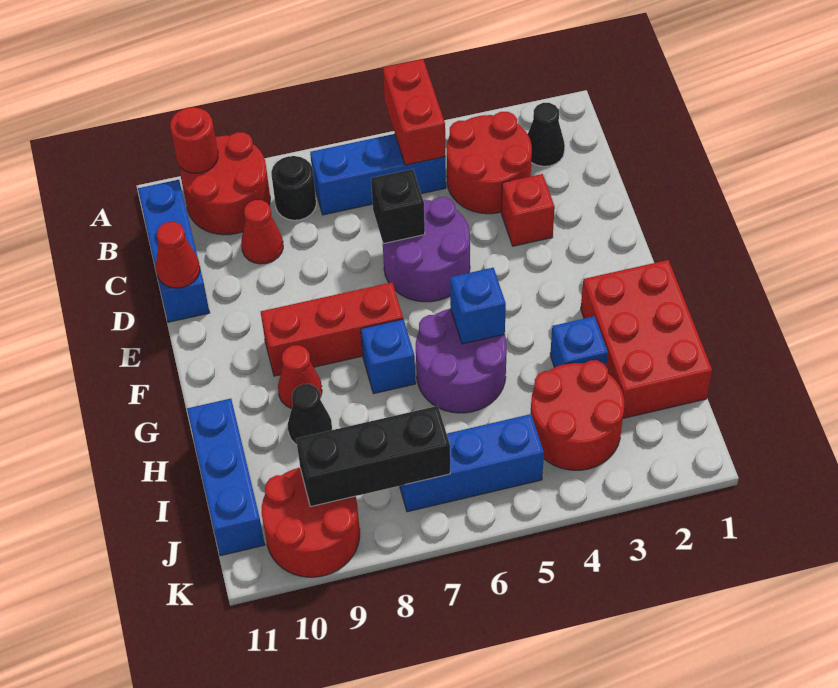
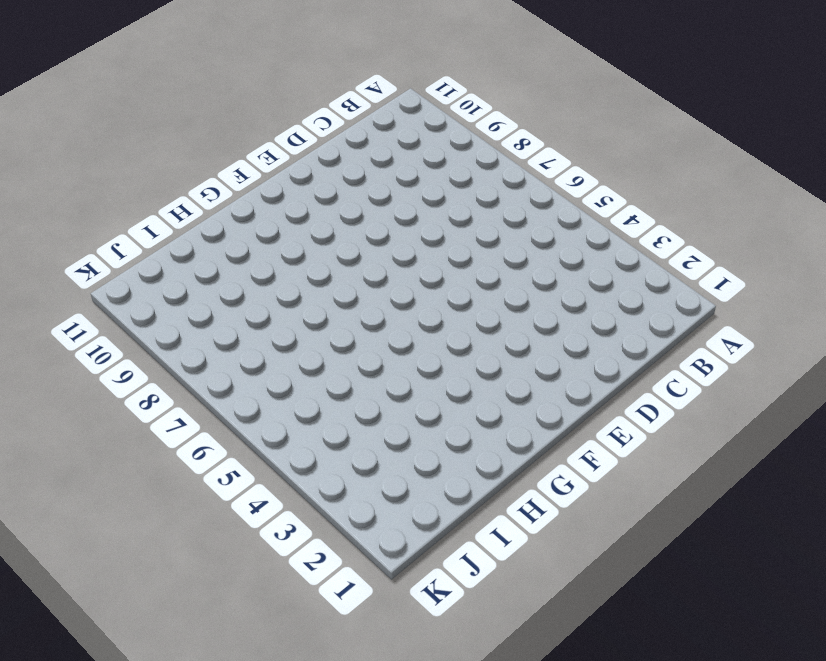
none -> red 2x2 round brick [180,132,270,235]
none -> black 1x1 cone [528,103,565,166]
none -> red 2x2 round brick [446,112,532,214]

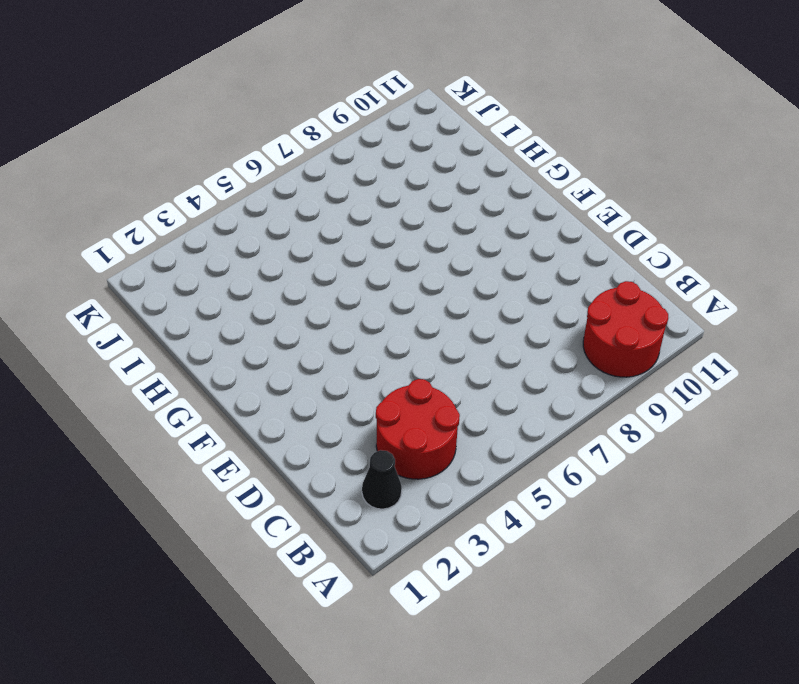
none -> blue 1x3 brick [310,134,446,215]
none -> black 1x1 round brick [271,156,316,220]
none -> blue 1x3 brick [138,180,210,322]

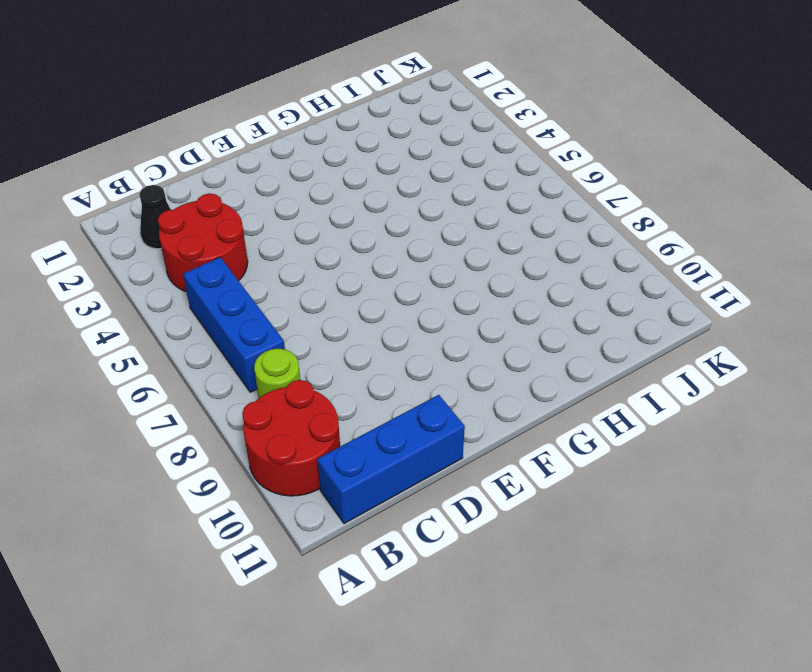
lime 1x1 round brick [254,349,300,398] -> black 1x1 round brick [271,156,316,220]
none -> red 1x1 cone [241,200,283,264]
none -> red 1x1 brick [501,174,555,246]
none -> purple 2x2 round brick [383,197,470,302]

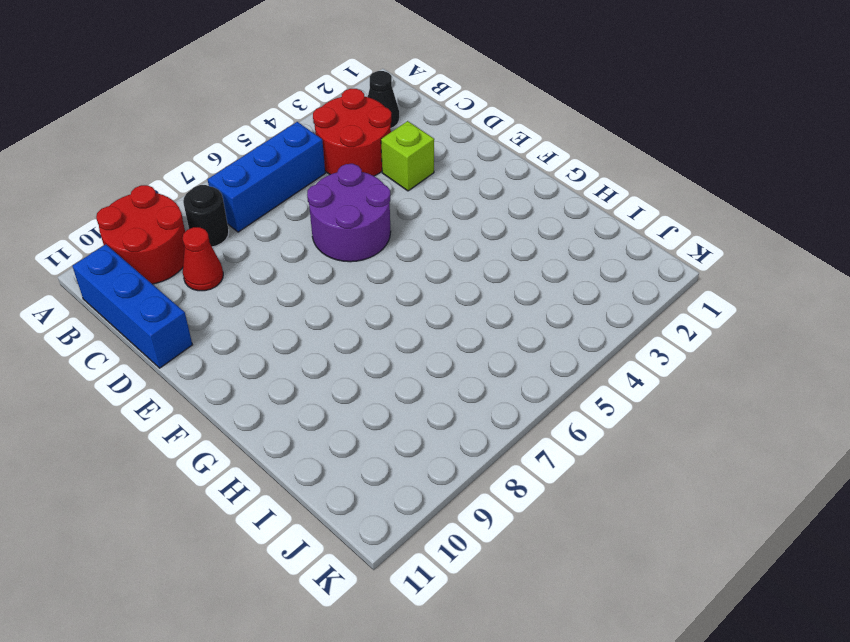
lime 1x1 brick [381,121,434,191] -> red 1x1 brick [501,174,555,246]
none -> red 1x3 brick [261,282,403,376]
none -> red 2x3 brick [581,260,712,418]
none -> purple 2x2 round brick [416,309,507,413]

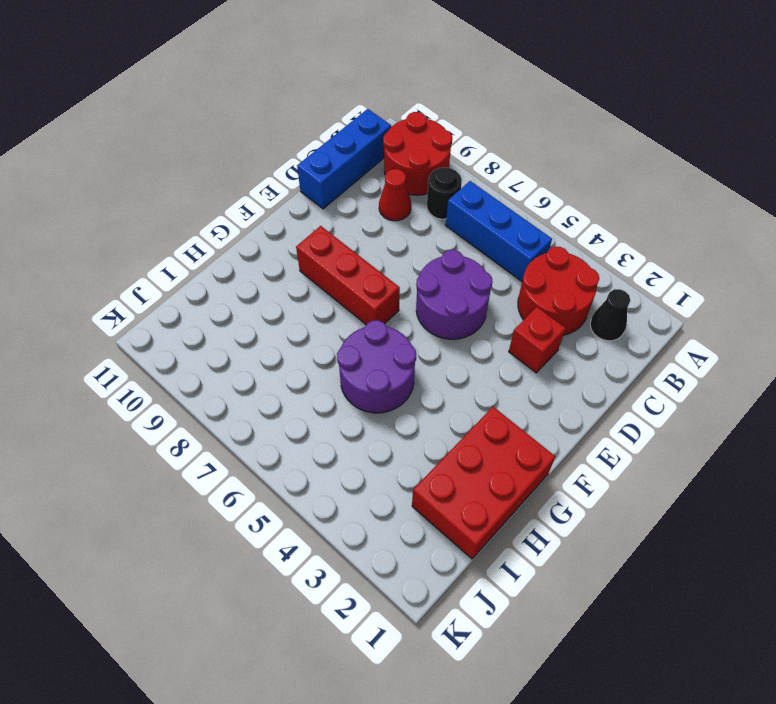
none -> blue 1x1 brick [361,319,416,394]
none -> red 1x1 cone [278,345,322,409]
none -> blue 1x1 brick [550,316,608,368]

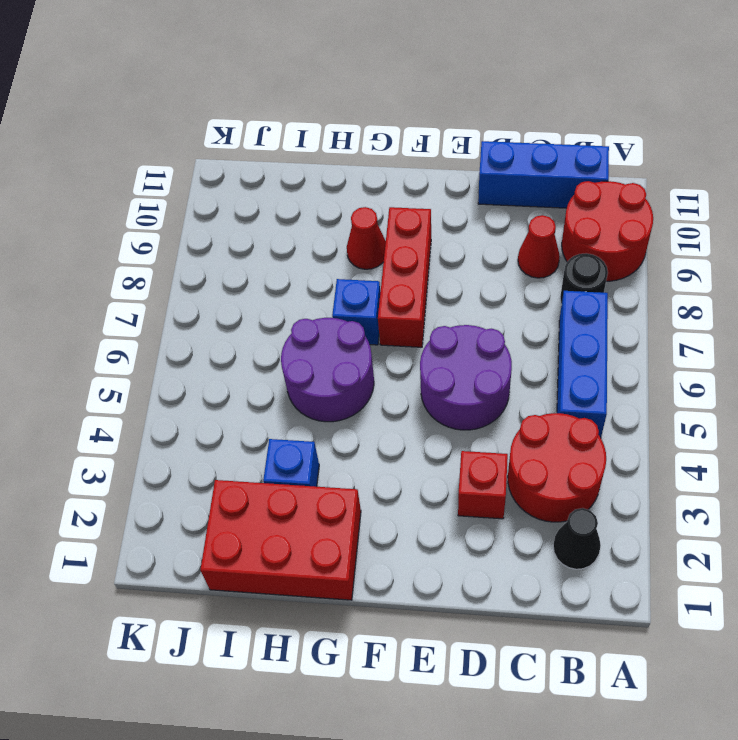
none -> black 1x1 cone [288,384,332,445]
none -> blue 1x3 brick [187,399,265,556]
none -> red 2x2 round brick [531,360,624,470]

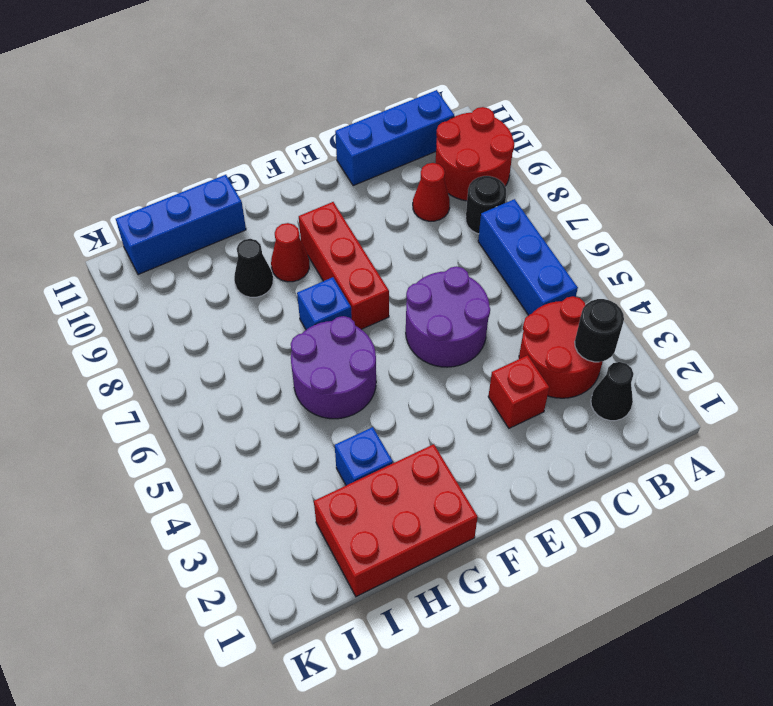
black 1x1 round brick [575,299,624,362] -> none
none -> red 2x2 round brick [531,360,624,470]
none -> blue 1x3 brick [400,414,544,512]
none -> red 2x2 round brick [262,468,360,577]

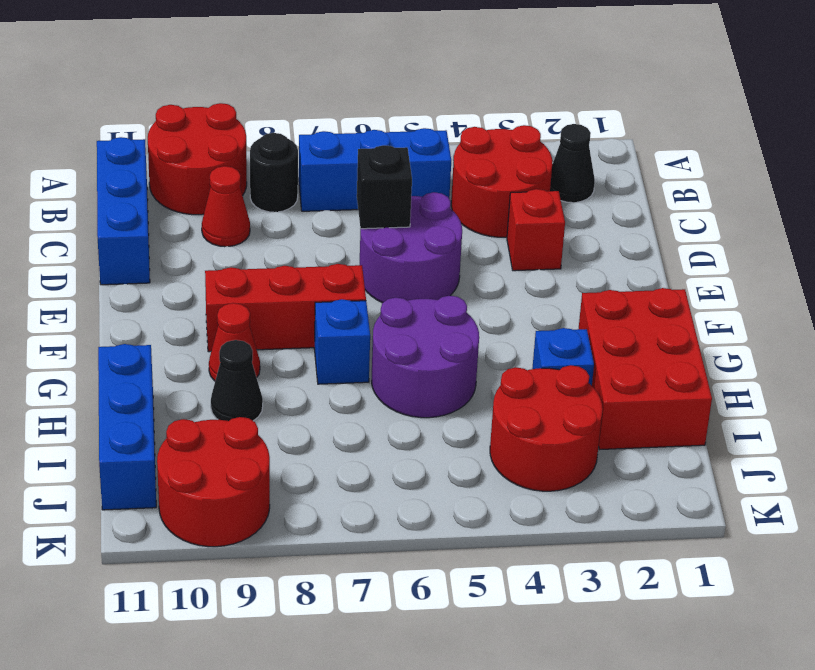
none -> blue 1x3 brick [400,414,544,512]
none -> red 1x2 brick [383,59,446,165]
none -> red 1x1 round brick [170,107,218,173]

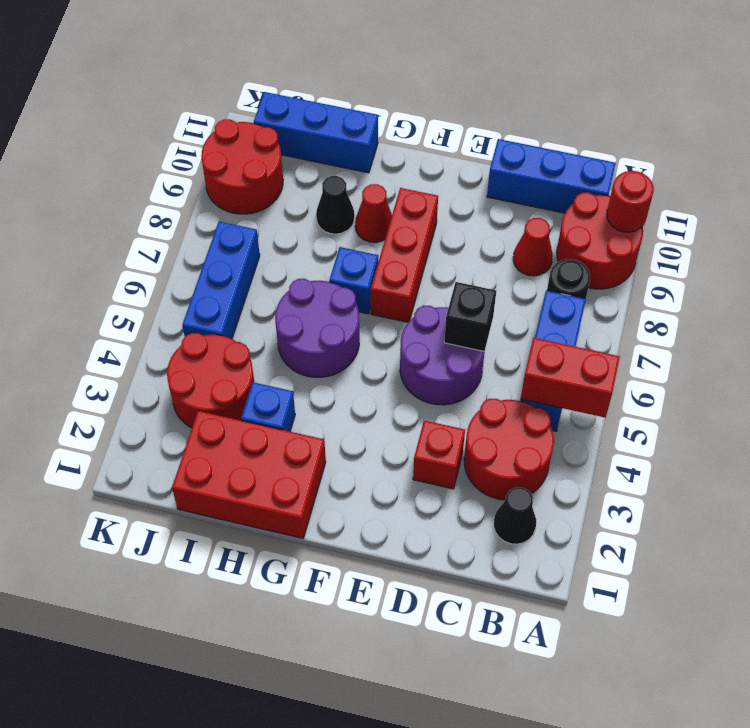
none -> red 1x1 cone [156,222,200,288]
none -> blue 1x1 brick [450,268,506,344]
none -> black 1x3 brick [296,406,450,507]

